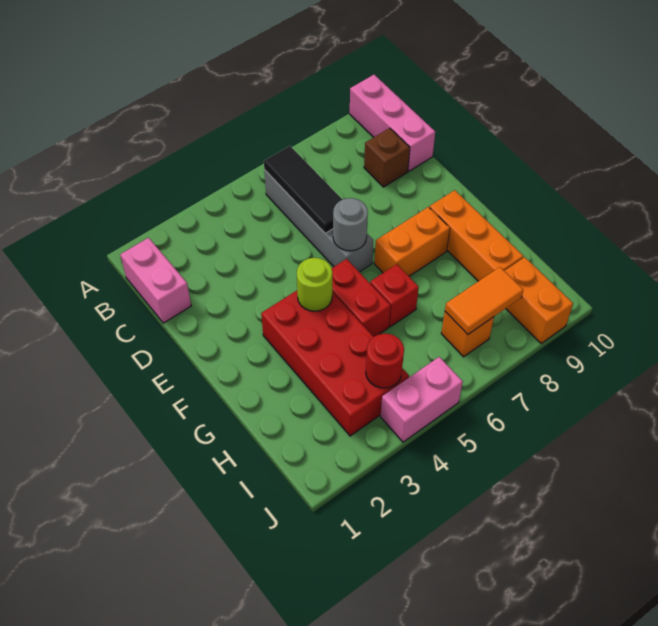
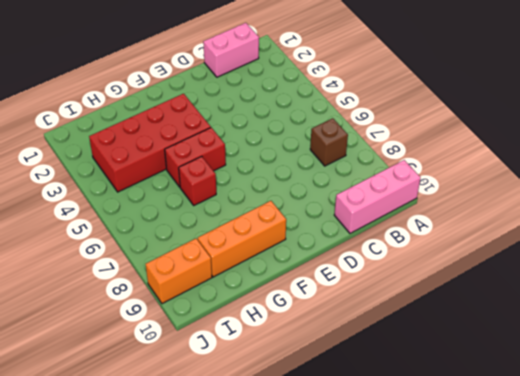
brown 1x1 brick [310,118,348,166] -> brown 1x1 brick moved to [364,128,410,187]
none -> grey 1x4 brick [264,170,373,272]
none -> orange 1x2 brick [374,207,450,276]
none -> orange 1x1 brick [441,312,494,357]

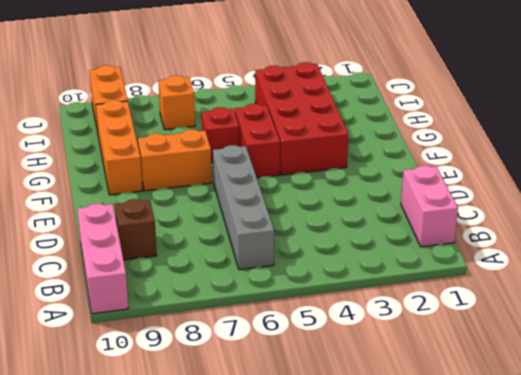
none -> pink 1x2 brick [381,357,463,442]
none -> black 1x3 tile [264,146,343,233]
none -> grey 1x1 round brick [333,198,368,251]

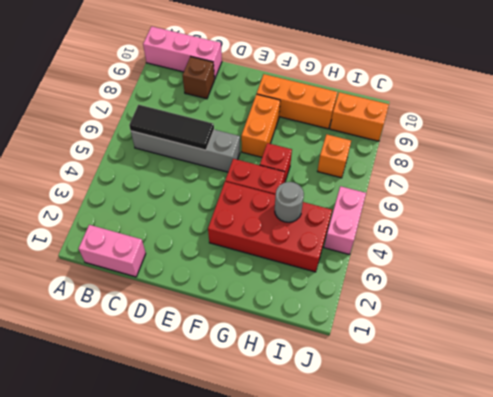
grey 1x1 round brick [275,182,304,222] -> grey 1x1 round brick moved to [333,198,368,251]
none -> lime 1x1 round brick [297,258,332,311]
none -> red 1x1 round brick [366,333,404,388]
none -> orange 1x2 tile [445,267,523,334]

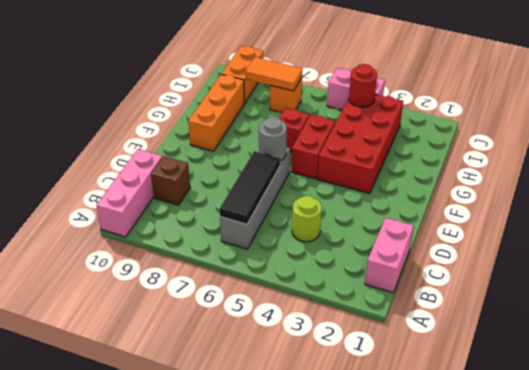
lime 1x1 round brick [292,196,322,242] -> lime 1x1 round brick moved to [297,258,332,311]
none -> orange 1x2 brick [374,207,450,276]

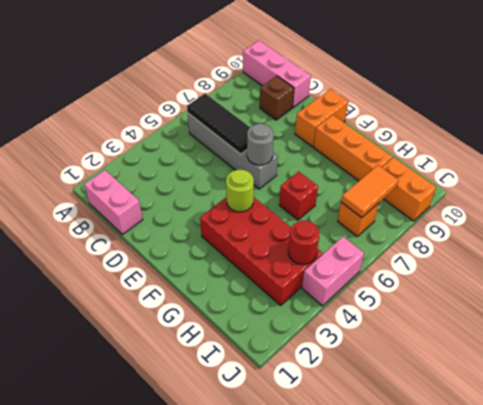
orange 1x2 brick [295,89,348,147] -> orange 1x2 brick moved to [374,207,450,276]
none -> red 1x2 brick [332,259,391,337]

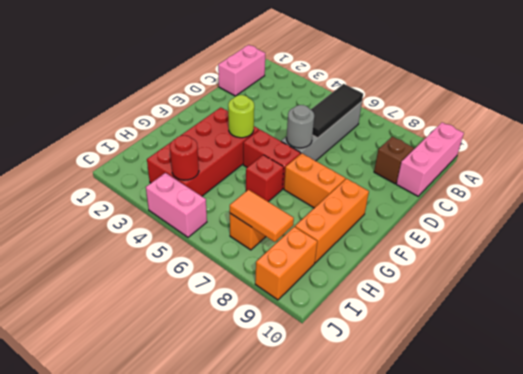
red 1x2 brick [243,130,301,189] -> red 1x2 brick turned to [332,259,391,337]

